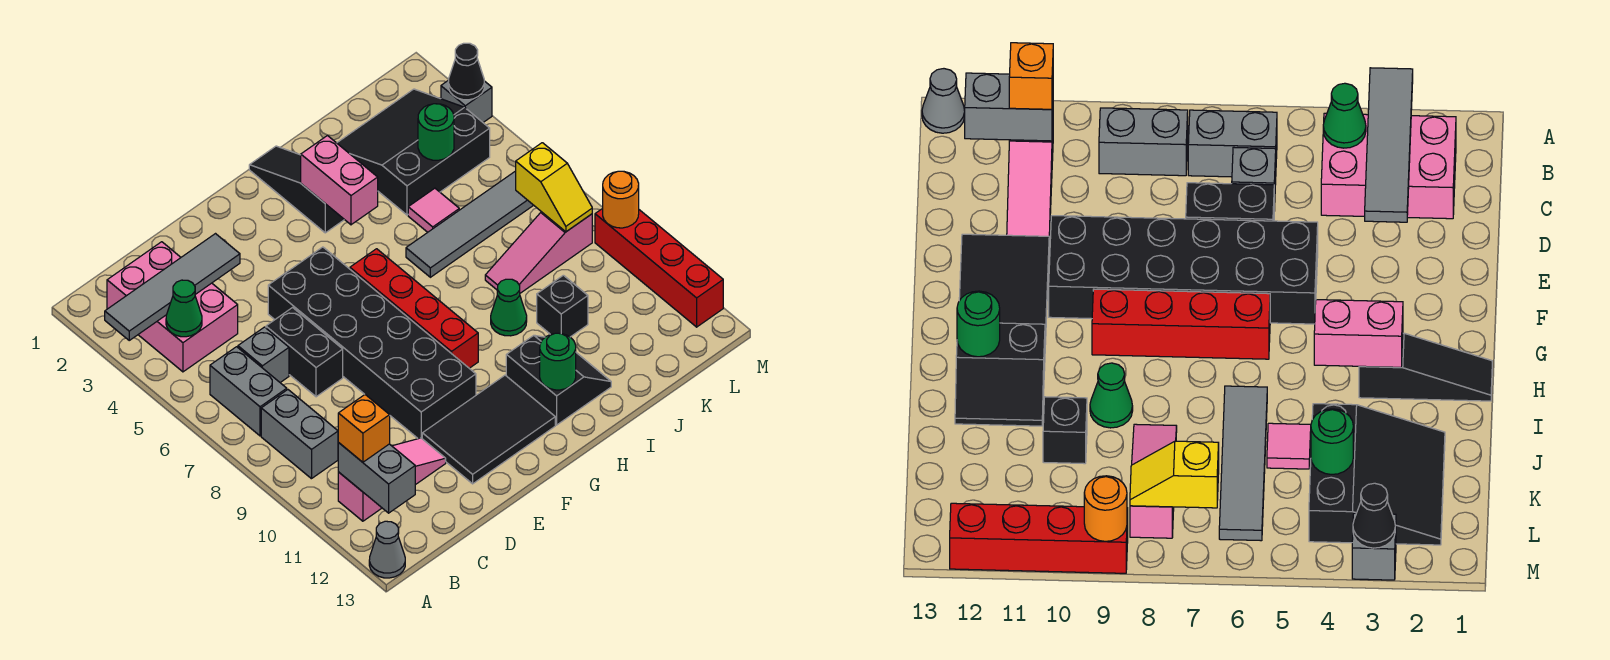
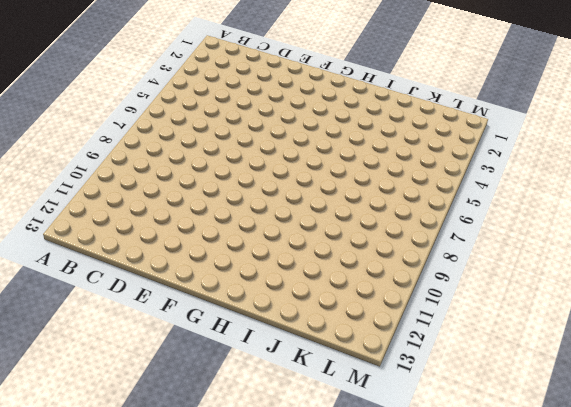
none -> grey 1x1 cone [369,521,405,578]
none -> pink 2x3 brick [107,242,238,372]
none -> grey 1x2 brick [210,347,287,436]
none -> grey 1x2 brick [261,390,338,479]

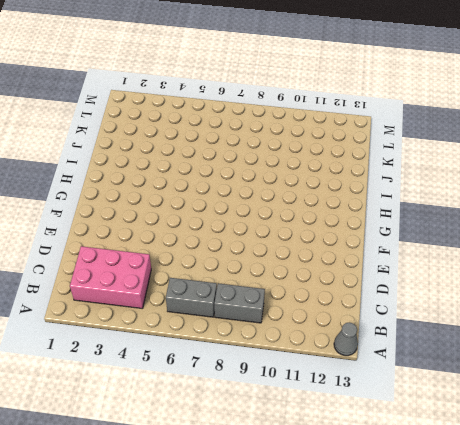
none -> pink 1x3 slope [338,438,446,521]
none -> grey 1x1 brick [238,327,289,382]
none -> black 1x2 brick [266,308,343,397]
none -> black 2x6 brick [268,247,476,439]

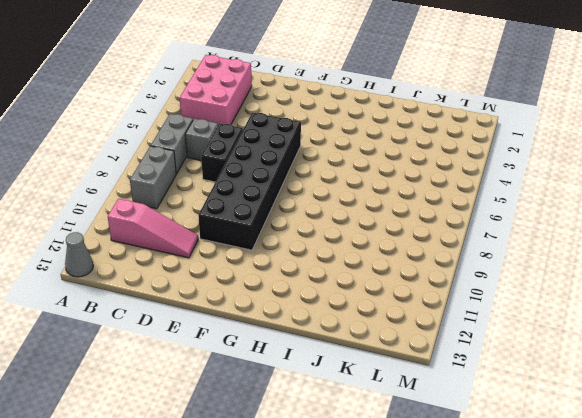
none -> black 2x3 tile [422,375,555,484]
none -> red 1x4 brick [350,249,478,368]
none -> black 1x3 slope [249,146,344,233]
none -> black 2x2 slope [506,335,611,425]

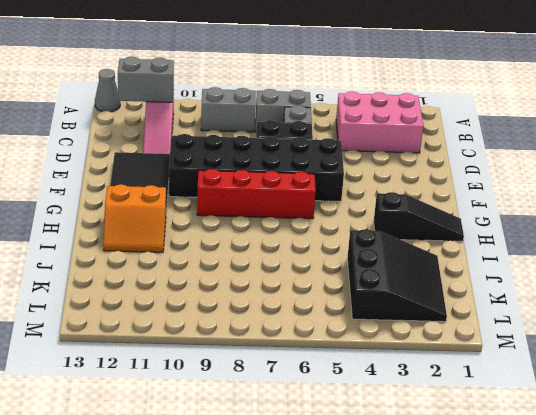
orange 2x2 slope [103,184,166,252] -> black 2x2 slope [506,335,611,425]
none -> grey 1x4 tile [406,171,533,277]
none -> green 1x1 cone [491,279,527,336]
none -> pink 1x1 tile [408,188,459,232]
none -> pink 1x3 slope [485,212,592,293]

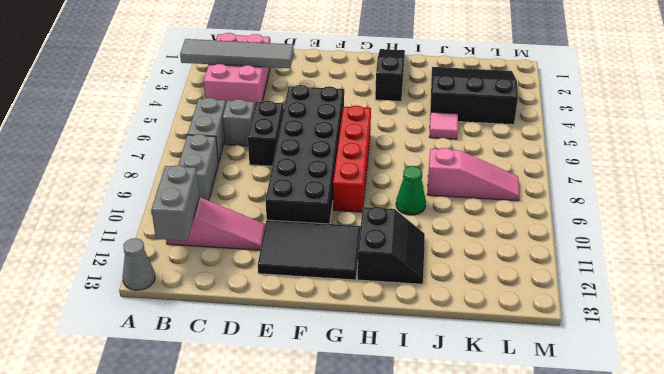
pink 1x3 slope [427,148,519,201] -> pink 1x3 slope turned to [485,212,592,293]
none -> grey 1x4 tile [406,171,533,277]
none -> black 1x1 brick [537,275,588,337]
none -> grey 1x1 brick [441,80,492,122]
none -> red 1x4 brick [595,208,723,327]

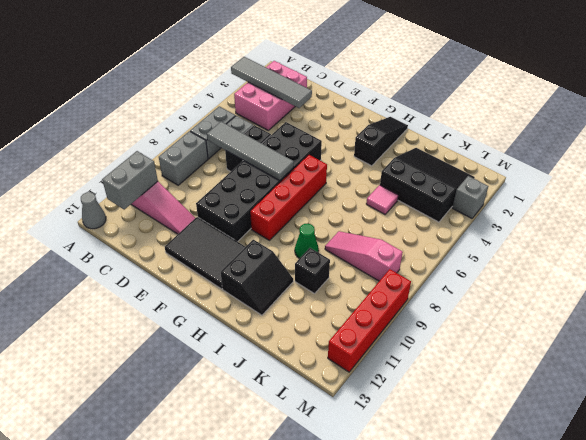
grey 1x4 tile [207,122,294,181] -> grey 1x4 tile moved to [406,171,533,277]
none -> green 1x1 cone [166,280,202,337]
none -> pink 1x2 brick [301,136,378,225]
none -> green 1x1 round brick [540,333,576,390]
none -> green 1x1 round brick [418,104,454,160]

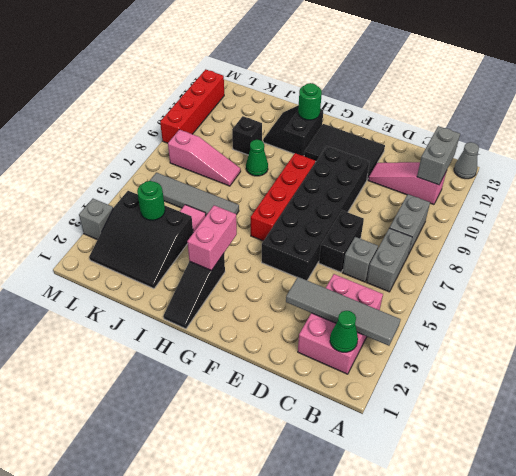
green 1x1 cone [330,311,358,352] -> green 1x1 cone moved to [166,280,202,337]
none -> yellow 1x2 slope [516,143,592,232]
none -> black 1x1 cone [448,43,484,100]
none -> orange 1x1 round brick [603,171,639,228]
none -> orange 1x1 brick [338,395,390,462]

